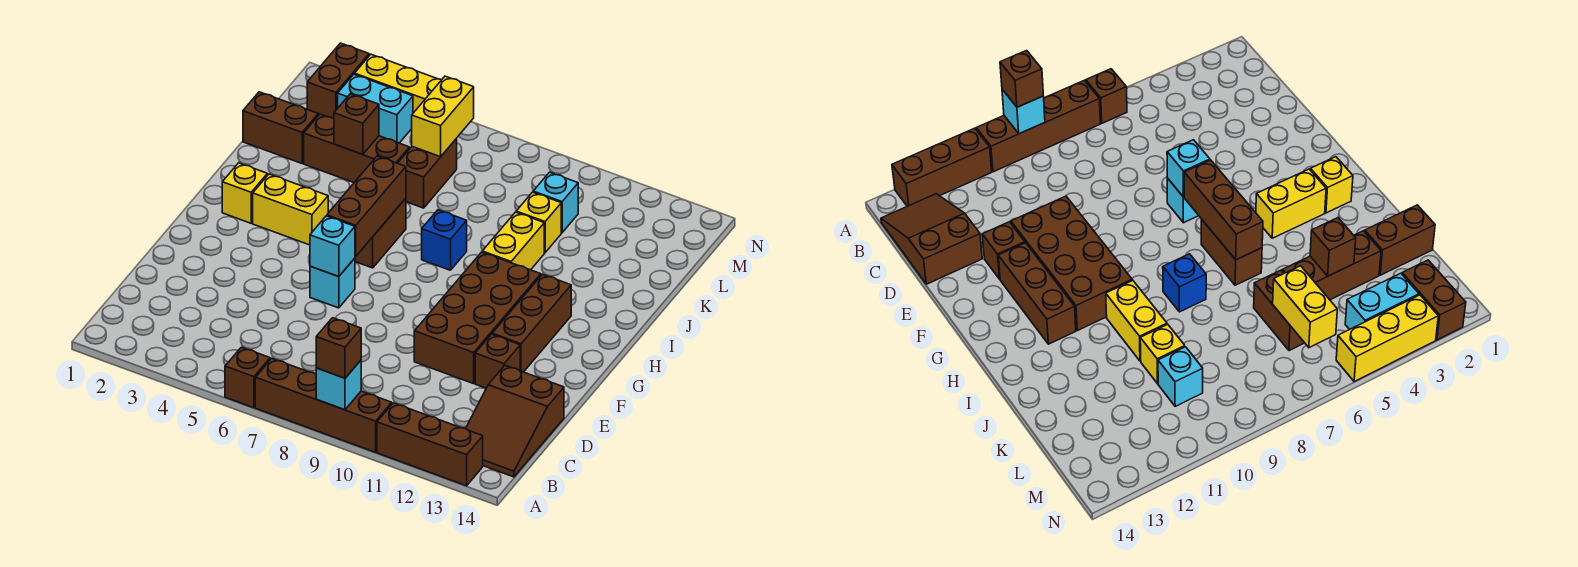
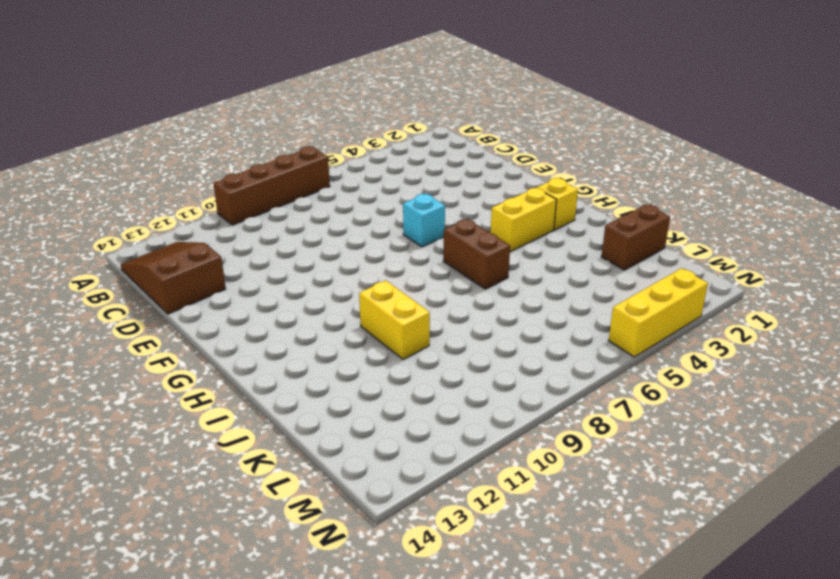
none -> brown 1x1 brick [225,347,270,408]
none -> brown 1x3 brick [377,403,483,486]
none -> brown 2x4 brick [414,252,541,384]

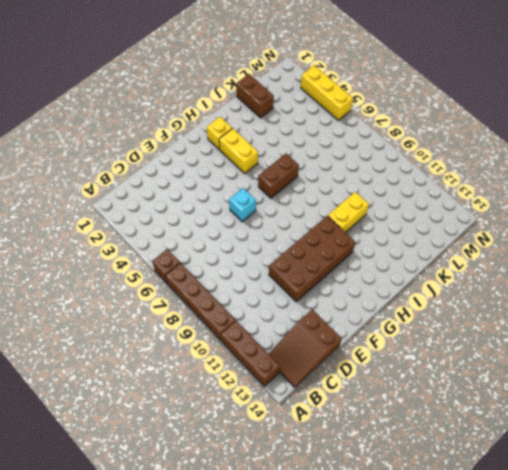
none -> brown 1x1 brick [475,334,520,388]
none -> brown 1x3 brick [492,274,571,372]
none -> blue 1x1 brick [422,210,467,270]

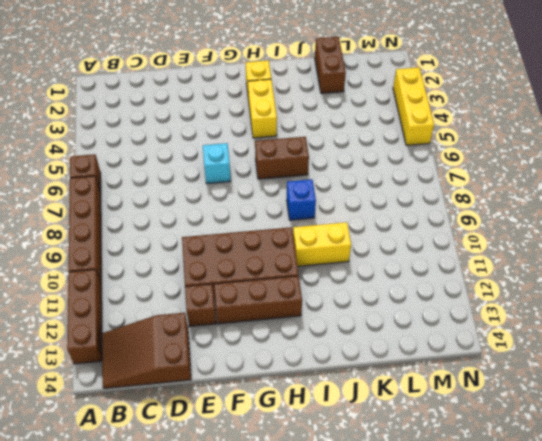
none -> brown 1x3 brick [304,114,409,183]
none -> brown 1x2 brick [398,139,457,208]
none -> yellow 1x1 brick [516,192,561,253]

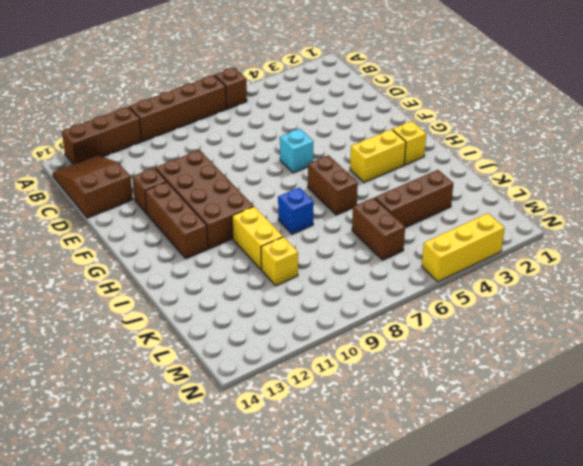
none -> brown 1x2 brick [243,92,318,163]
none -> cyan 1x1 brick [533,172,578,233]
none -> brown 1x2 brick [307,43,369,119]

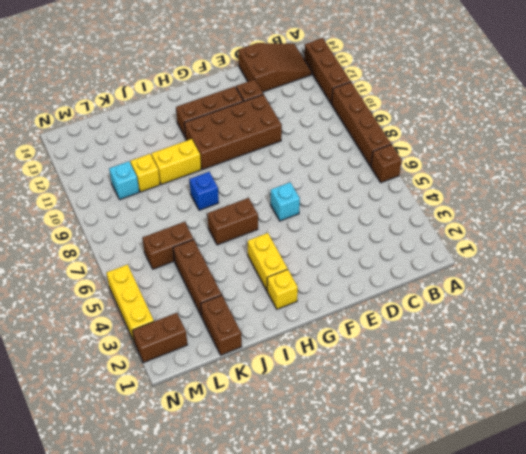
none -> cyan 1x2 brick [338,74,413,143]
none -> cyan 1x1 brick [316,360,361,410]
none -> cyan 1x1 brick [310,216,355,277]

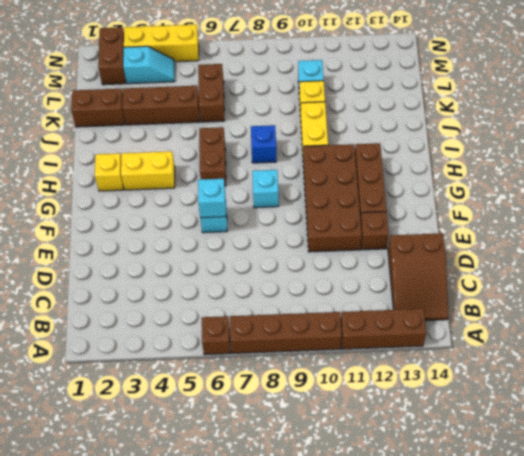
cyan 1x1 brick [252,170,279,208] -> cyan 1x1 brick moved to [316,360,361,410]
cyan 1x2 slope [123,46,174,84] -> cyan 1x2 brick [338,74,413,143]
none -> brown 1x3 brick [327,156,406,256]
none -> brown 1x1 brick [334,94,379,154]
none -> yellow 1x2 brick [412,76,474,157]

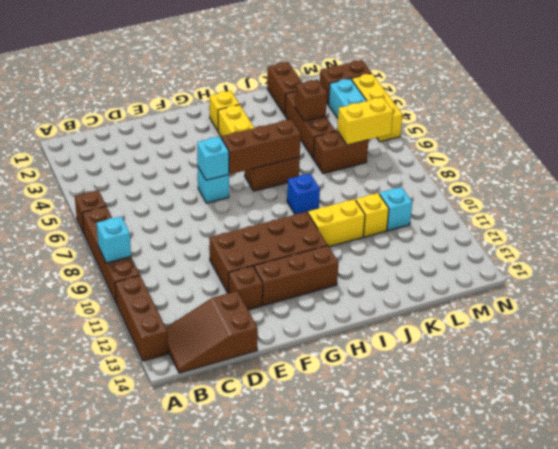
none -> brown 1x1 brick [316,318,361,378]

